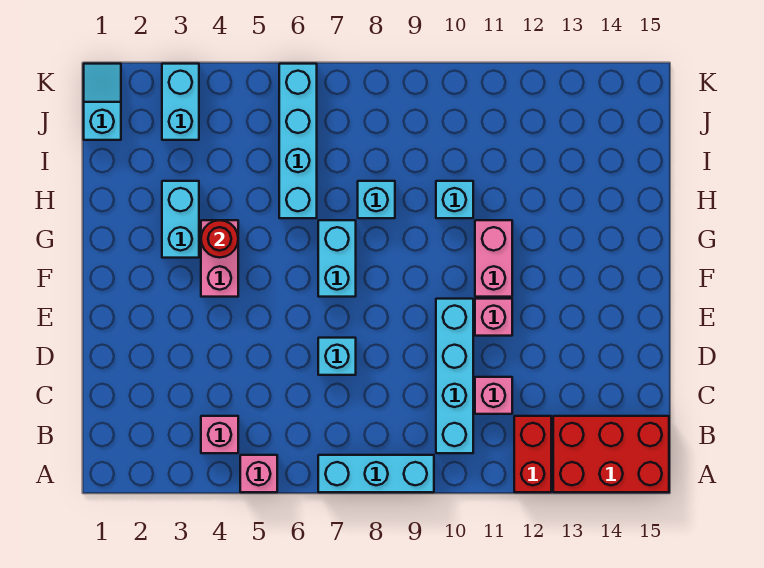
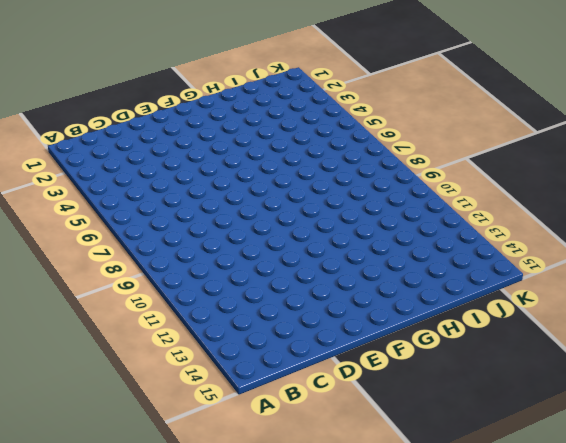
none -> pink 1x1 brick [240,455,277,492]
none -> cyan 1x3 brick [318,455,434,492]
none -> red 1x2 brick [514,416,551,492]

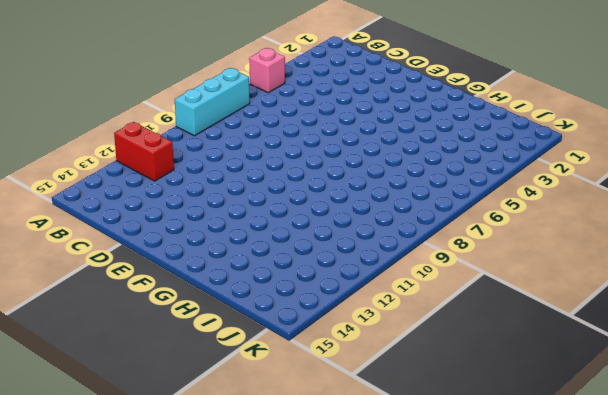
none -> red 2x3 brick [553,416,669,492]
none -> pink 1x1 brick [201,416,238,453]
none -> cyan 1x4 brick [436,299,473,453]

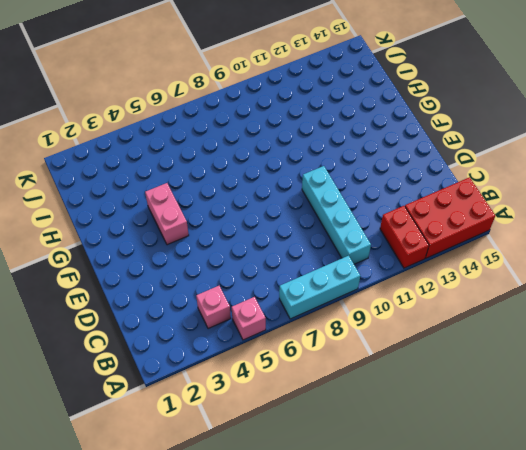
none -> pink 1x1 brick [475,377,512,414]
none -> cyan 1x1 brick [318,338,356,375]
none -> pink 1x1 brick [475,299,512,336]

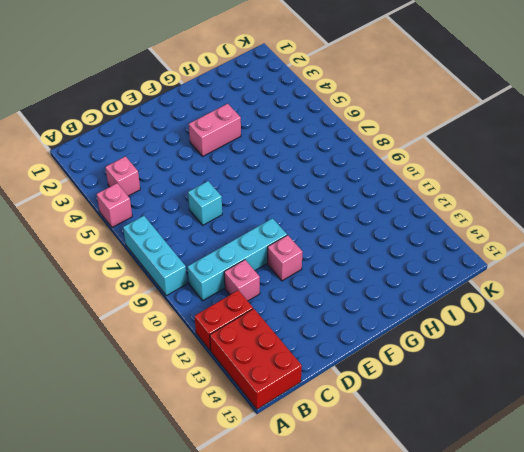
none -> cyan 1x2 brick [318,220,356,297]
none -> pink 1x2 brick [475,220,512,297]
none -> cyan 1x2 brick [162,181,199,258]

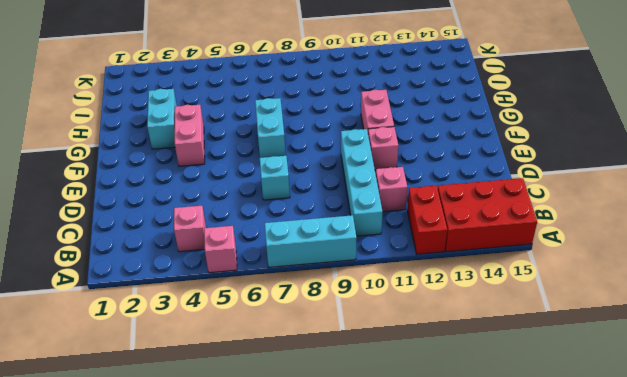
none -> cyan 1x4 brick [279,64,317,218]
none -> cyan 1x1 brick [358,181,395,218]
none -> cyan 1x1 brick [436,181,473,218]

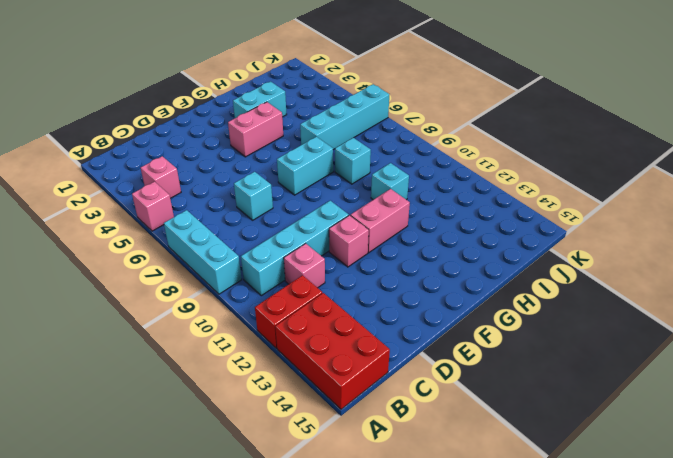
none -> cyan 1x2 slope [84,64,121,140]
none -> cyan 1x2 brick [162,64,199,140]
none -> red 1x1 round brick [201,220,238,258]

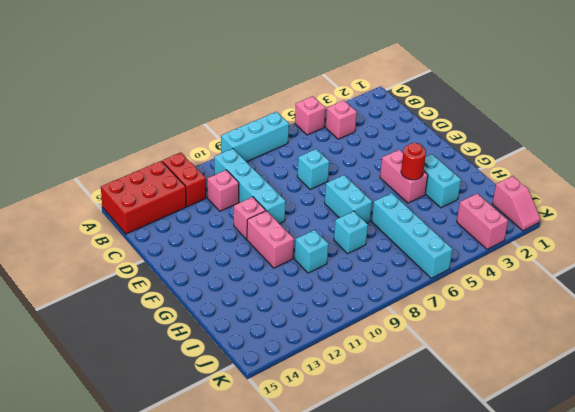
pink 1x2 slope [492,176,540,231] -> cyan 1x2 slope [84,64,121,140]
pink 1x2 brick [457,194,508,249] -> cyan 1x2 brick [162,64,199,140]

